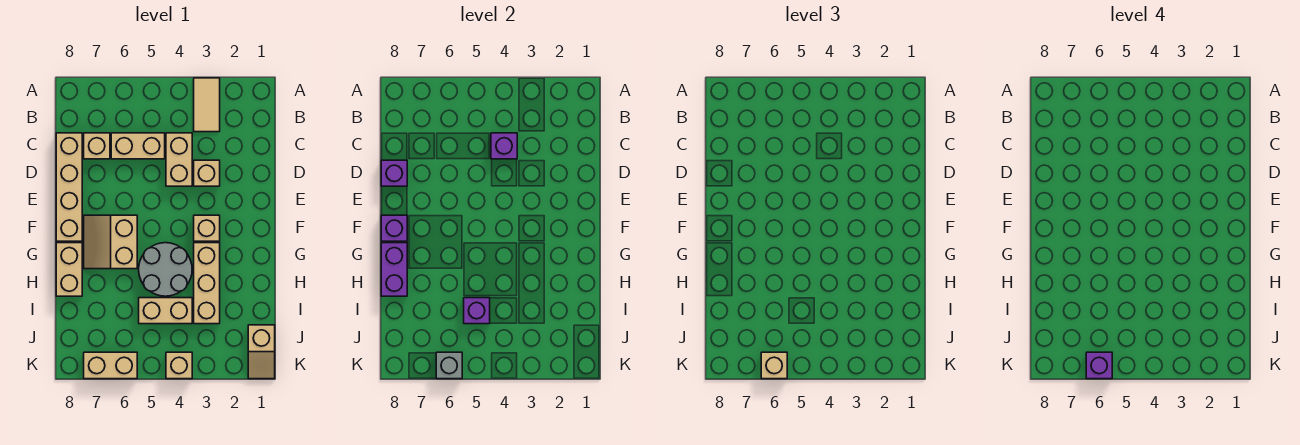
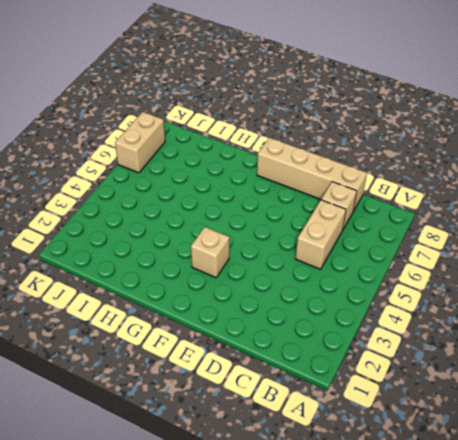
none -> tan 1x2 tile [194,78,220,132]
none -> tan 1x2 brick [166,133,192,186]
none -> tan 1x1 brick [194,160,220,186]

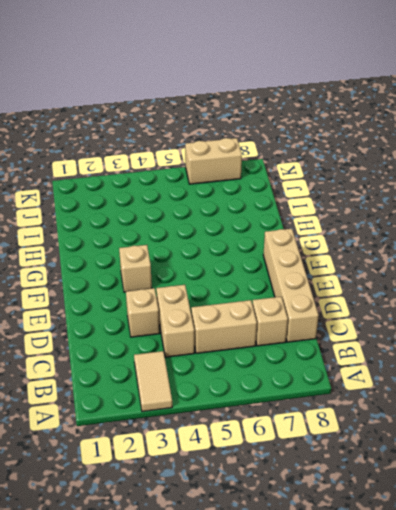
none -> tan 2x2 slope [84,215,137,269]
none -> tan 1x3 brick [194,243,220,324]
none -> grey 2x2 round brick [139,243,192,296]

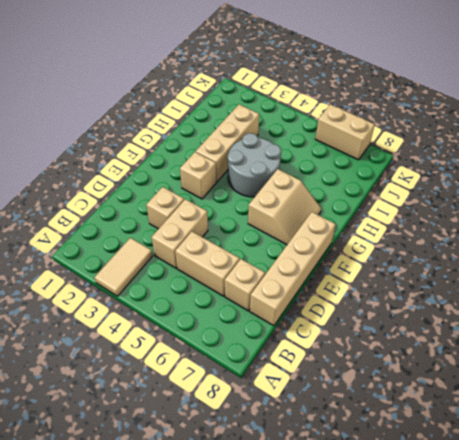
none -> tan 1x2 brick [56,243,82,296]
none -> tan 1x2 brick [139,298,192,324]
none -> tan 1x2 slope [248,325,275,379]

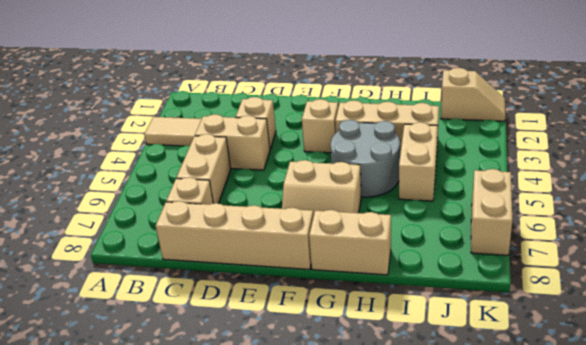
none -> tan 1x1 brick [166,352,192,379]
none -> purple 1x1 brick [491,133,517,159]
none -> purple 1x1 brick [381,160,407,186]

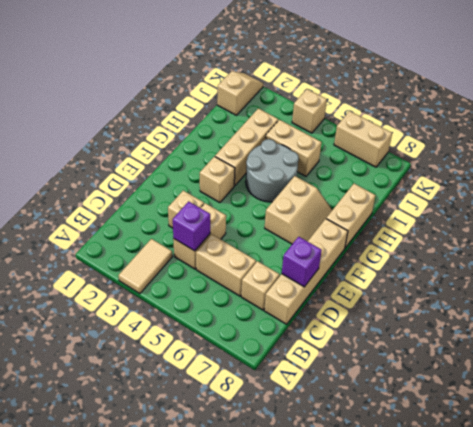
none -> purple 1x1 brick [381,215,407,241]
none -> purple 1x2 brick [381,243,407,296]
none -> purple 1x1 brick [464,298,490,324]

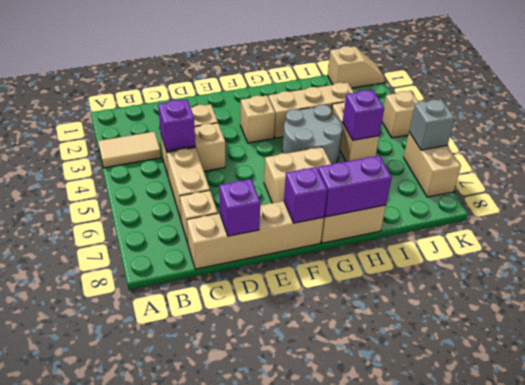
none -> tan 1x1 brick [761,352,787,379]
none -> purple 1x1 brick [1086,352,1112,379]

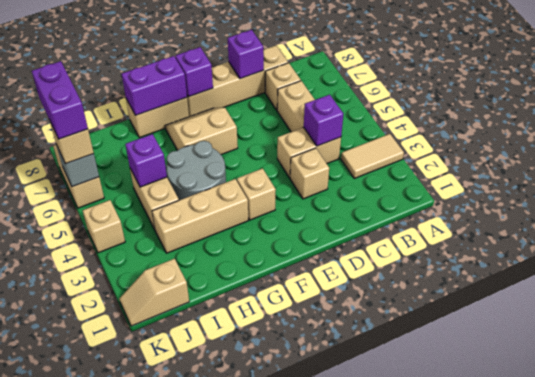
purple 1x2 brick [32,61,88,139] -> purple 1x1 brick [1086,352,1112,379]

